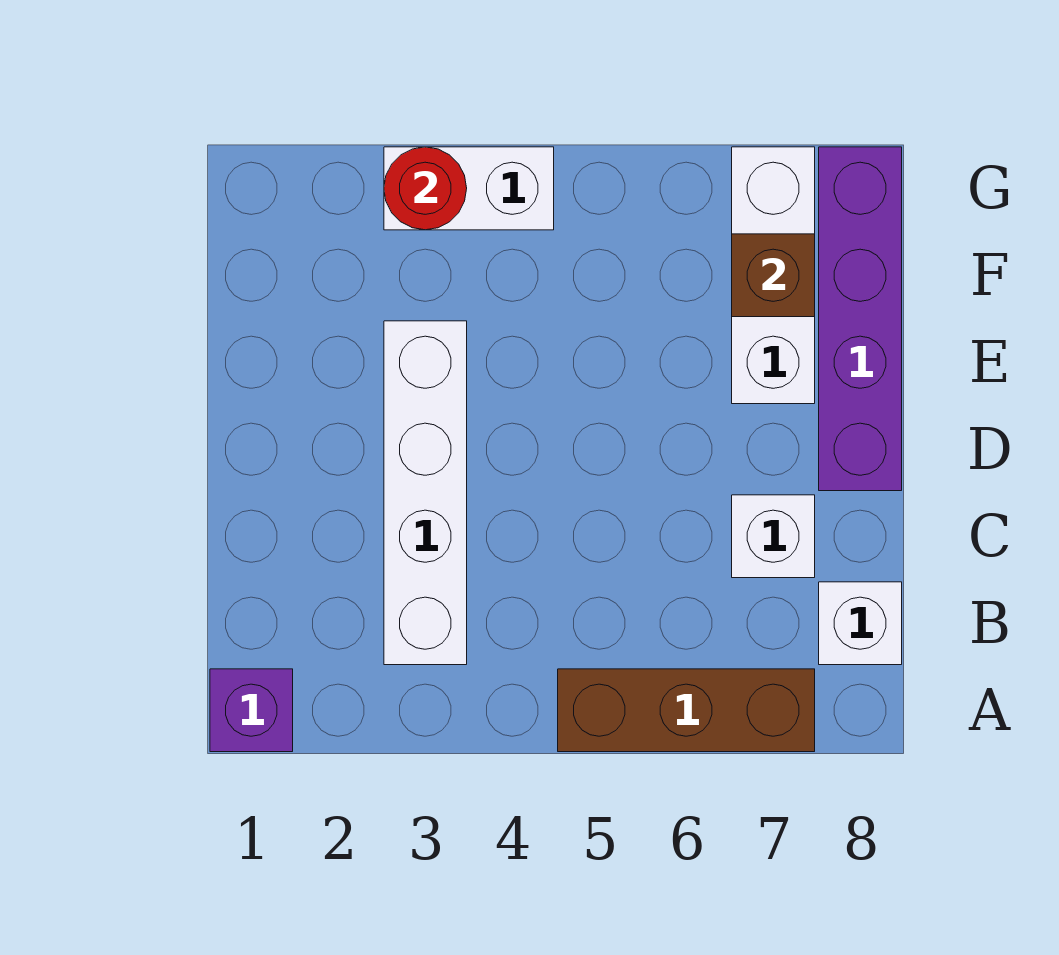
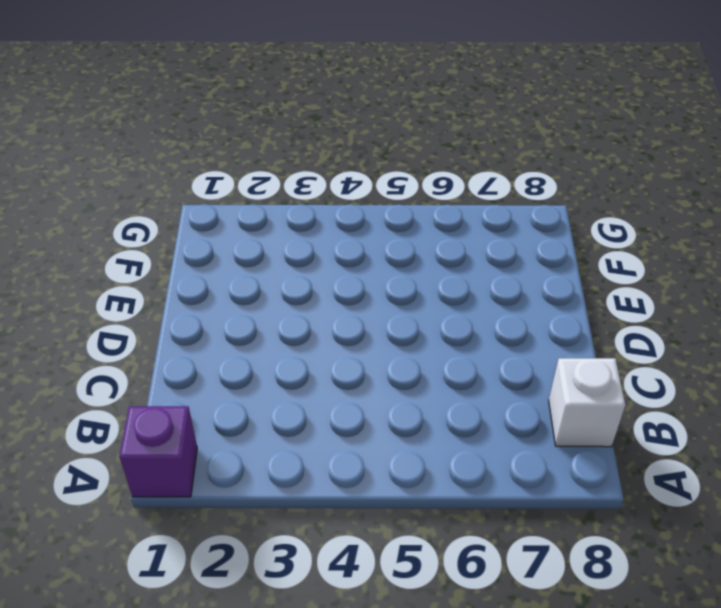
none -> brown 1x3 brick [558,669,815,752]
none -> white 1x4 brick [384,321,467,665]

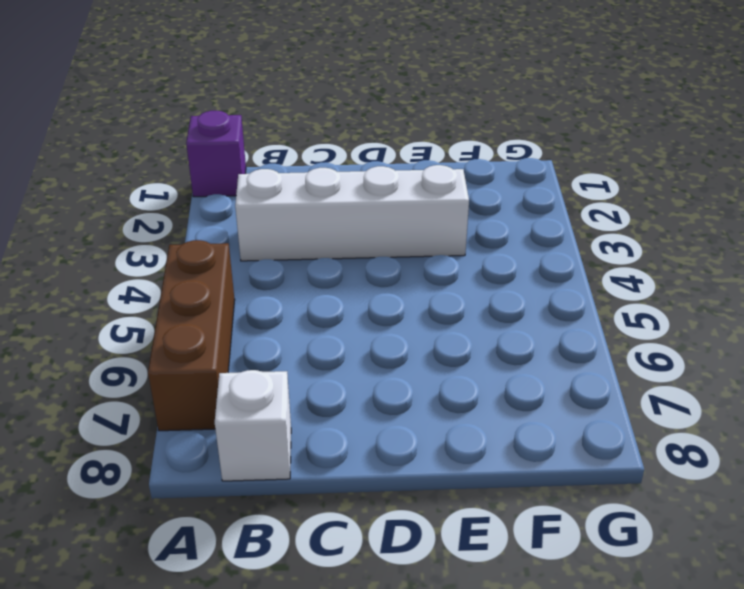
none -> white 1x1 brick [732,495,815,578]
none -> purple 1x4 brick [819,147,902,491]

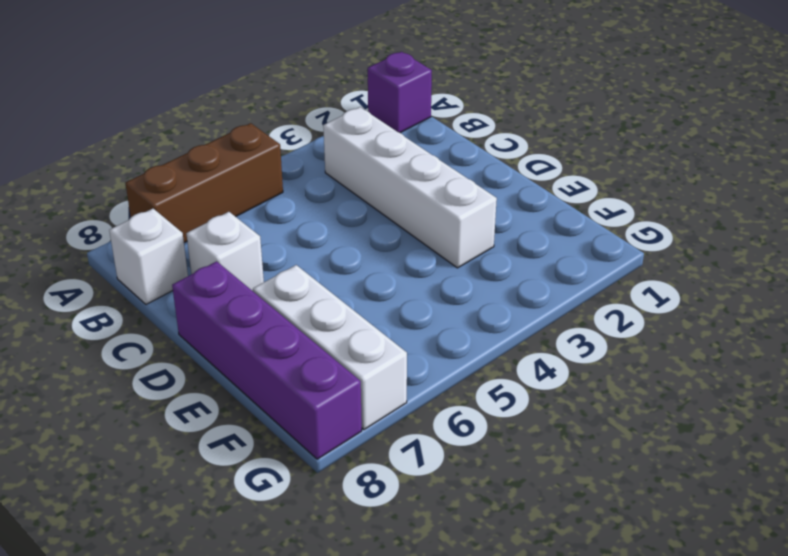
none -> white 1x2 brick [384,147,554,230]
none -> brown 1x1 brick [732,234,815,317]

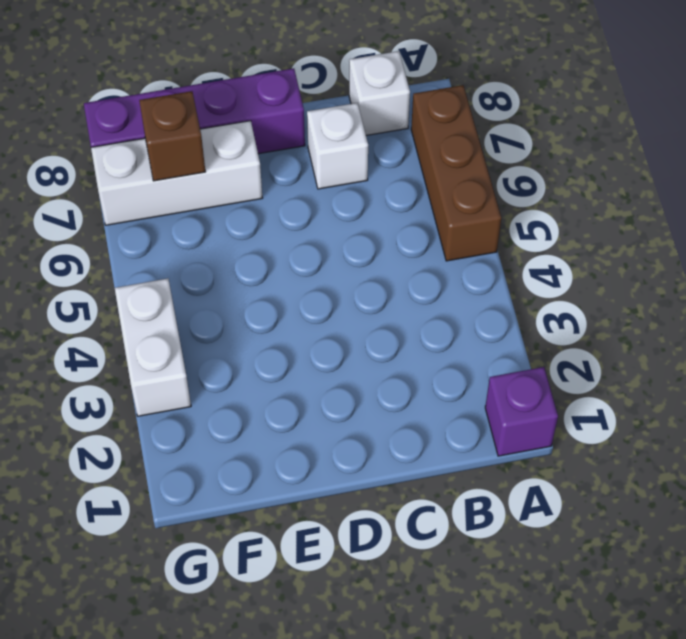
none -> white 1x4 brick [384,321,467,665]
none -> red 1x1 round brick [384,147,467,230]

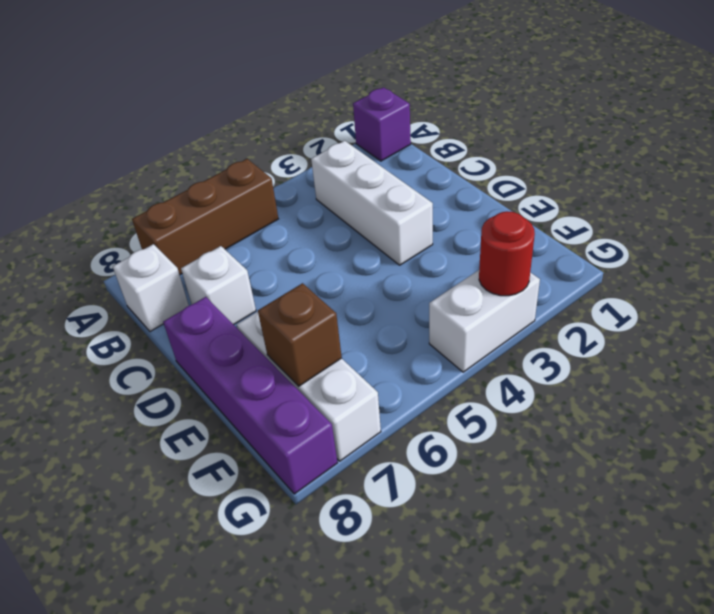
white 1x3 brick [311,141,433,265] -> white 1x4 brick [384,321,467,665]

